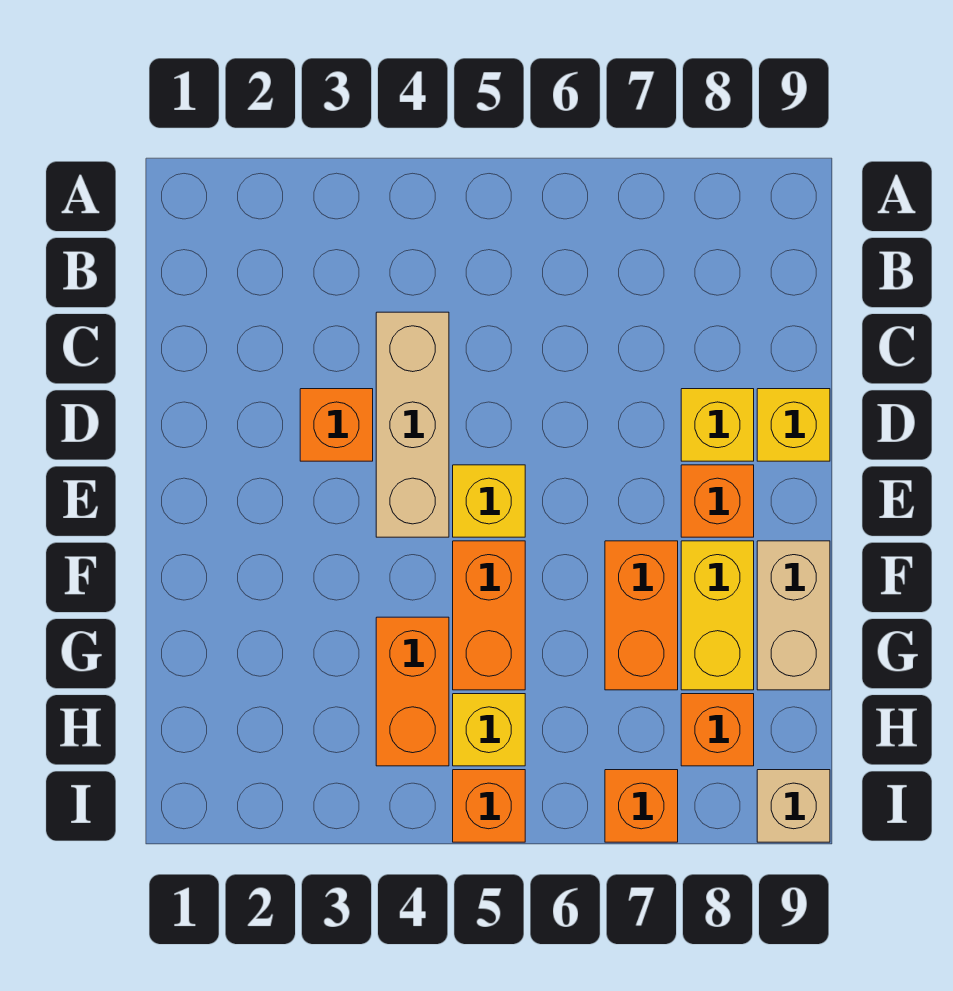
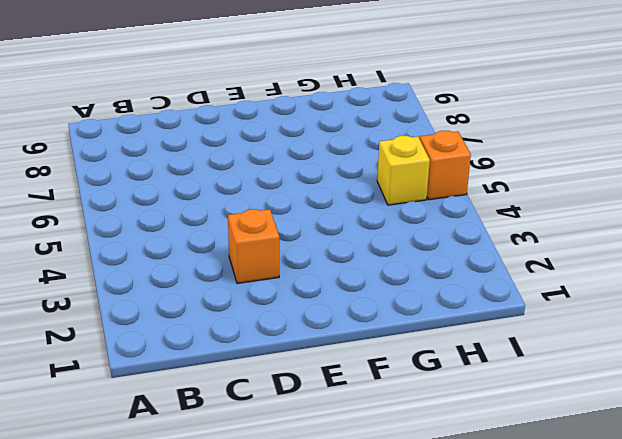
none -> tan 1x3 brick [376,312,449,537]
none -> yellow 1x1 brick [681,389,754,461]
none -> yellow 1x1 brick [757,389,830,461]

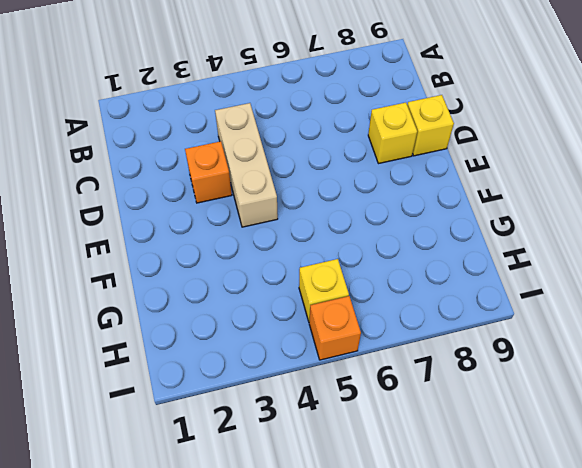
none -> yellow 1x1 brick [453,465,525,537]
none -> orange 1x1 brick [681,465,754,537]
none -> orange 1x2 brick [453,541,525,690]

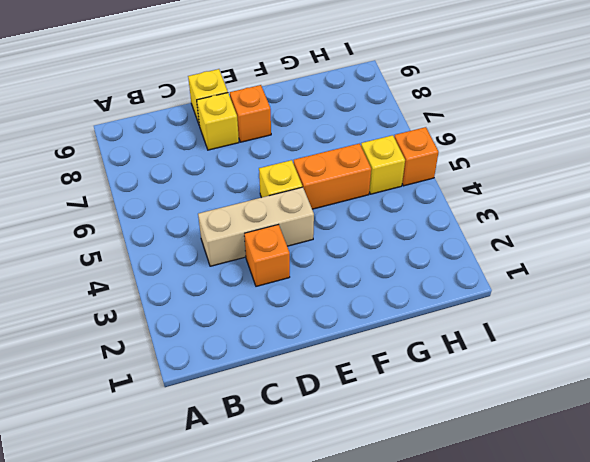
none -> orange 1x2 brick [605,541,678,690]
none -> yellow 1x2 brick [681,541,754,690]
none -> tan 1x2 brick [757,541,830,690]

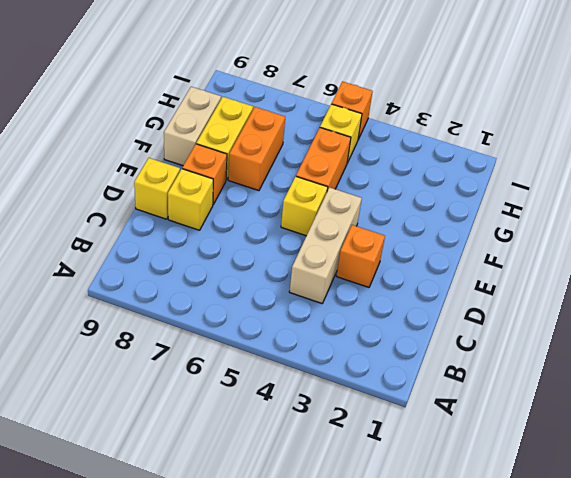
none -> orange 1x2 brick [376,617,449,766]
none -> orange 1x1 brick [681,694,754,766]
none -> orange 1x1 brick [605,770,678,842]

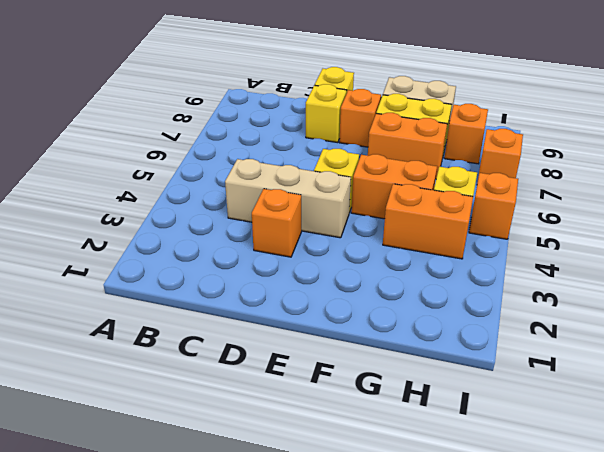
none -> tan 1x1 brick [757,770,830,842]

